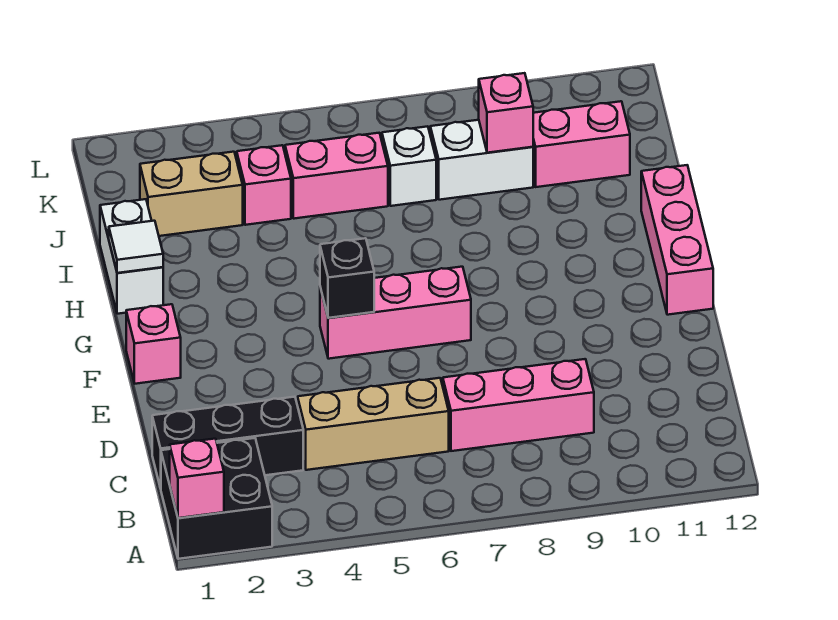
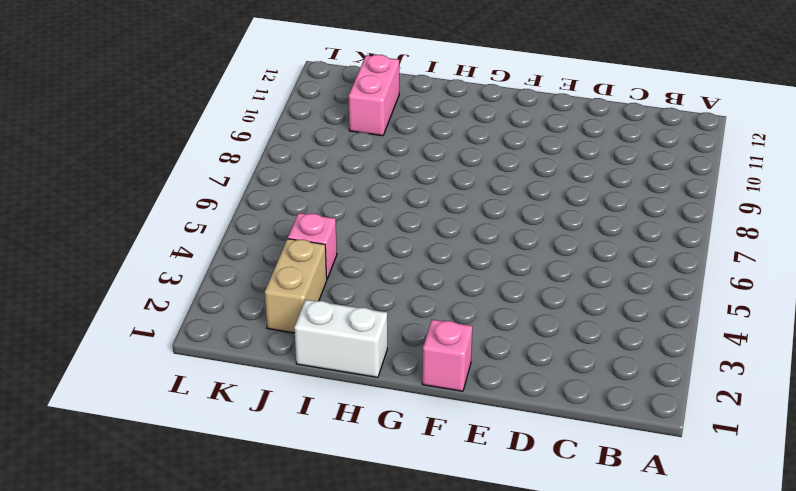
none -> black 2x2 brick [161,438,272,559]
none -> black 1x3 brick [152,397,303,489]
none -> tan 1x3 brick [298,378,449,470]

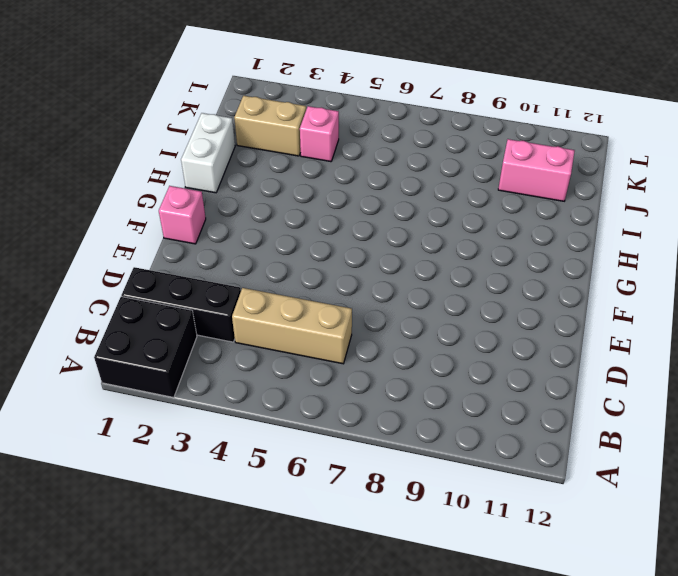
none -> pink 1x3 brick [443,359,594,451]
none -> pink 1x3 brick [320,267,471,359]
none -> pink 1x3 brick [641,165,713,315]

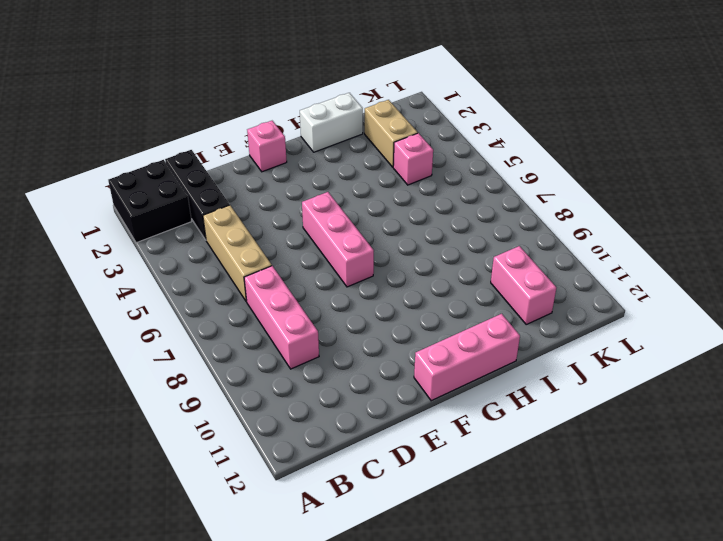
none -> pink 1x2 brick [285,133,388,219]
none -> white 1x1 brick [382,126,436,206]
none -> white 1x2 brick [430,120,533,200]

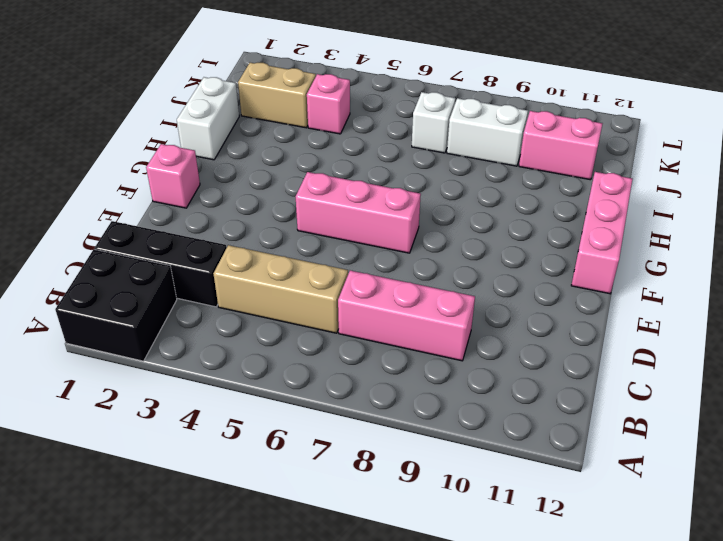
none -> pink 1x2 brick [285,133,388,219]
none -> pink 1x1 brick [170,439,224,518]
none -> black 1x1 brick [320,238,374,318]

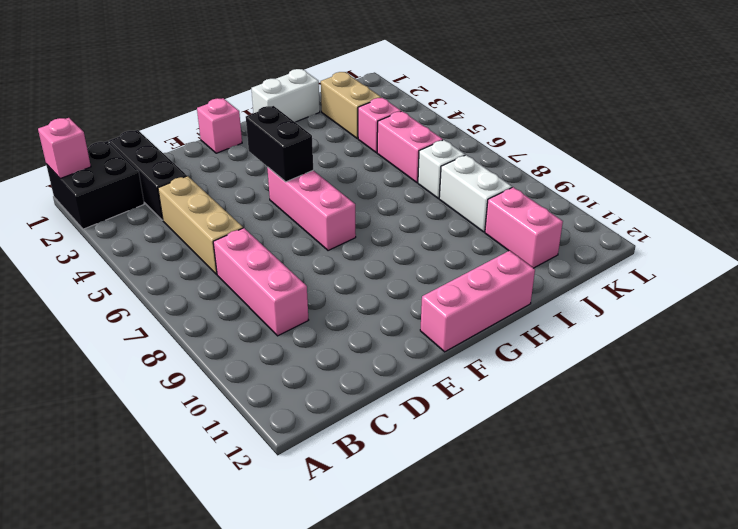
black 1x2 brick [246,106,313,182] -> black 1x1 brick [320,238,374,318]
none -> white 1x1 tile [109,221,163,273]
none -> pink 1x1 brick [479,73,533,153]

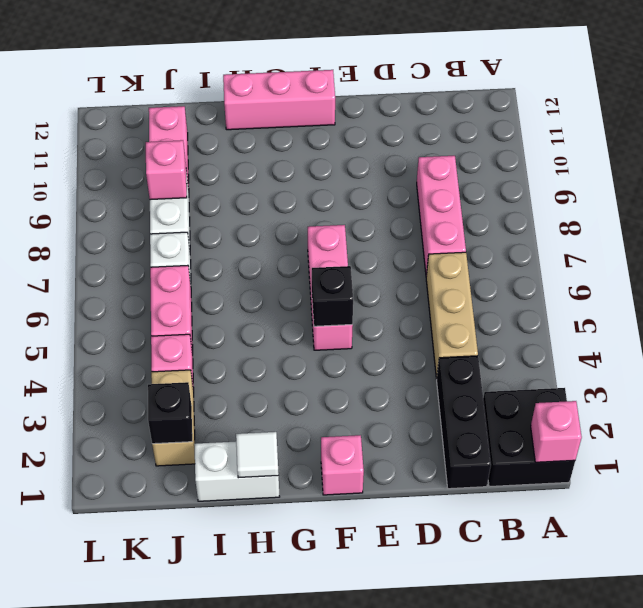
black 1x1 brick [148,382,192,444] -> none

